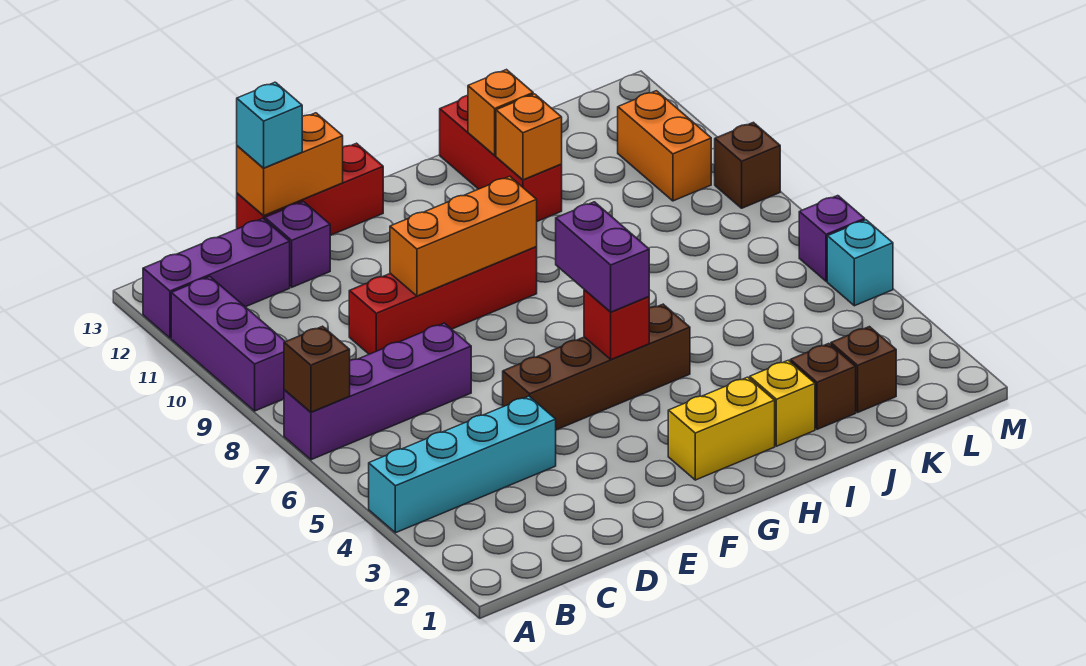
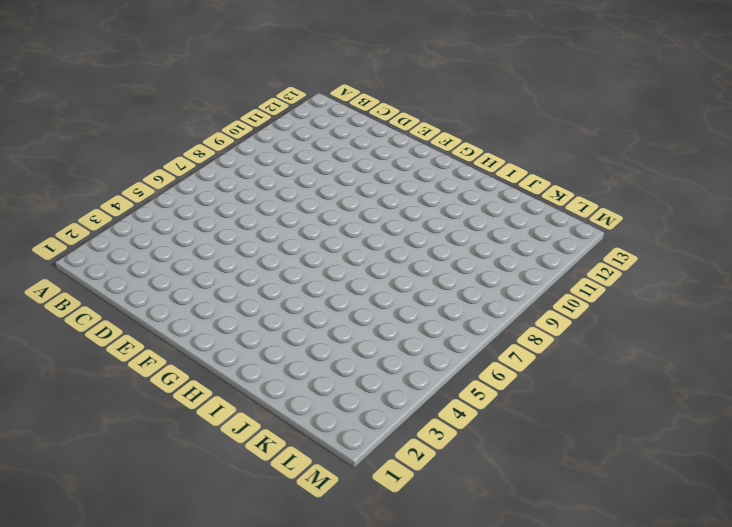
none -> cyan 1x4 brick [369,396,556,533]
none -> purple 1x4 brick [284,323,471,460]
none -> purple 1x3 brick [171,277,285,411]

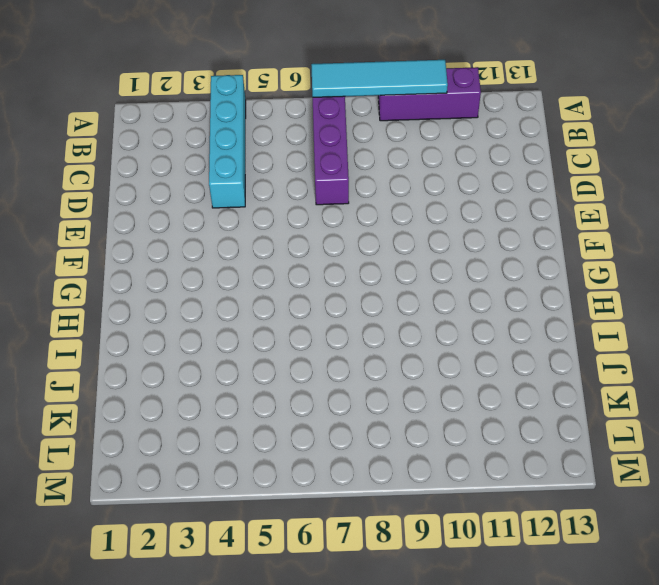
cyan 1x4 tile [311,60,448,97] -> brown 1x1 brick [284,326,350,412]
none -> purple 1x3 brick [143,218,290,338]
none -> red 1x4 brick [349,247,537,354]
none -> purple 1x1 brick [265,202,331,287]

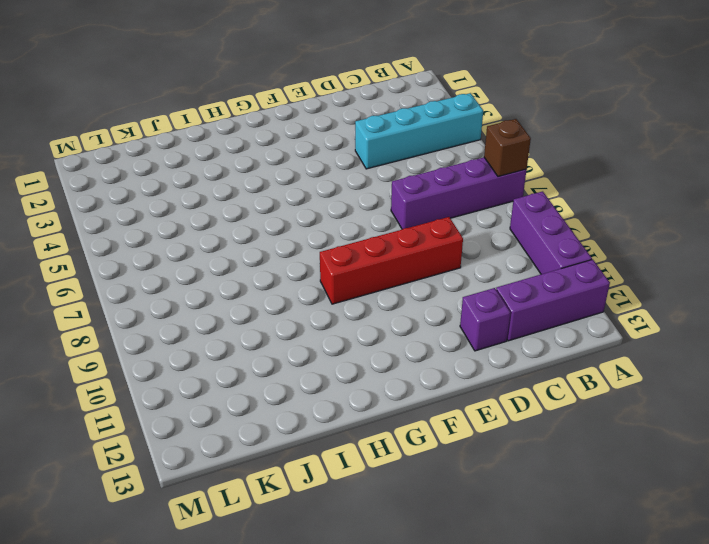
none -> red 1x3 brick [237,143,383,235]
none -> brown 1x4 brick [503,304,690,430]
none -> yellow 1x2 brick [668,377,775,480]

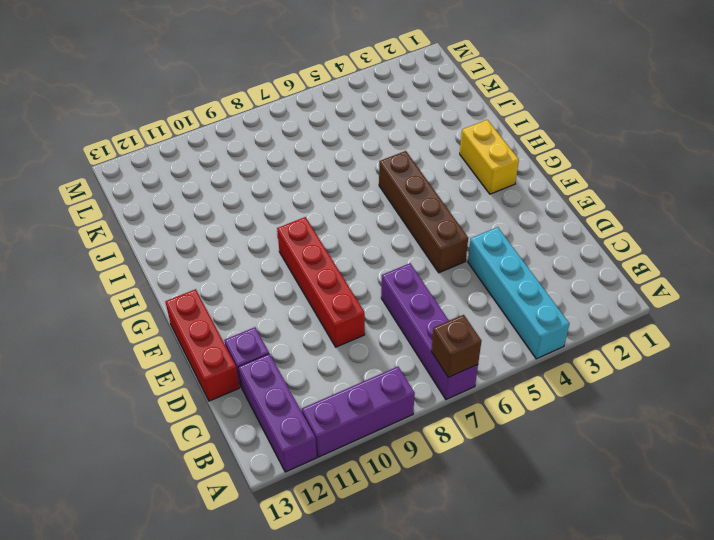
none -> yellow 1x1 brick [750,360,815,446]
none -> red 1x3 brick [440,96,562,221]
none -> brown 1x1 brick [790,344,856,429]

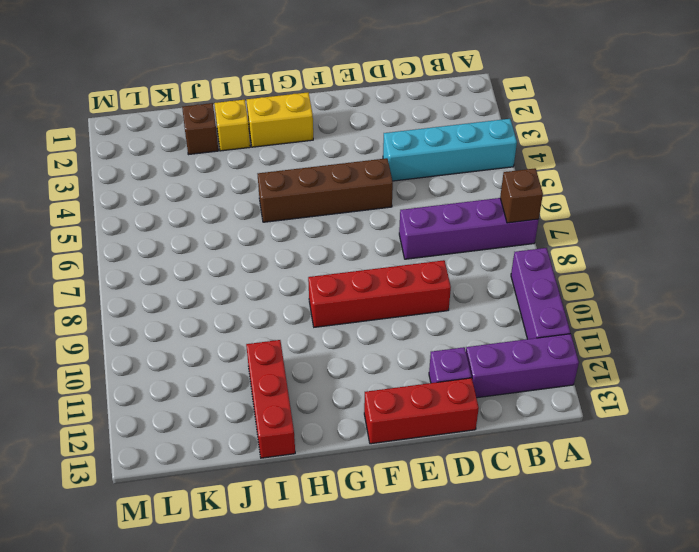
none -> brown 1x1 brick [831,327,896,412]
none -> orange 1x2 brick [618,91,711,201]
none -> cyan 1x1 brick [827,220,893,306]

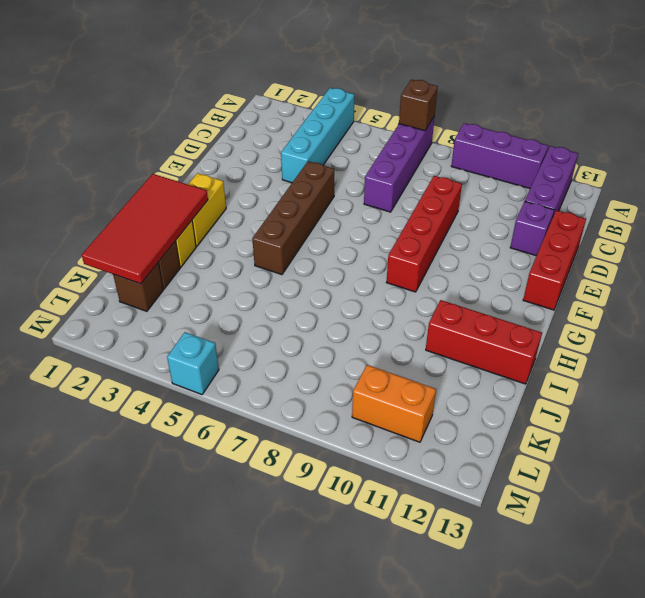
red 2x4 tile [82,174,208,284] -> none
none -> purple 1x1 brick [799,196,865,281]
none -> brown 1x1 brick [715,122,780,208]
none -> orange 1x2 brick [237,113,343,215]

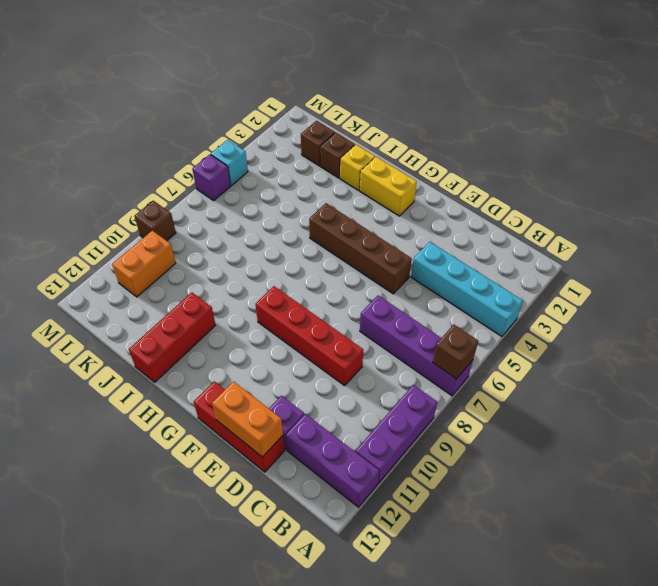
none -> orange 1x3 brick [390,176,537,296]
none -> red 1x1 brick [584,290,649,359]
none -> orange 1x1 brick [496,94,562,180]

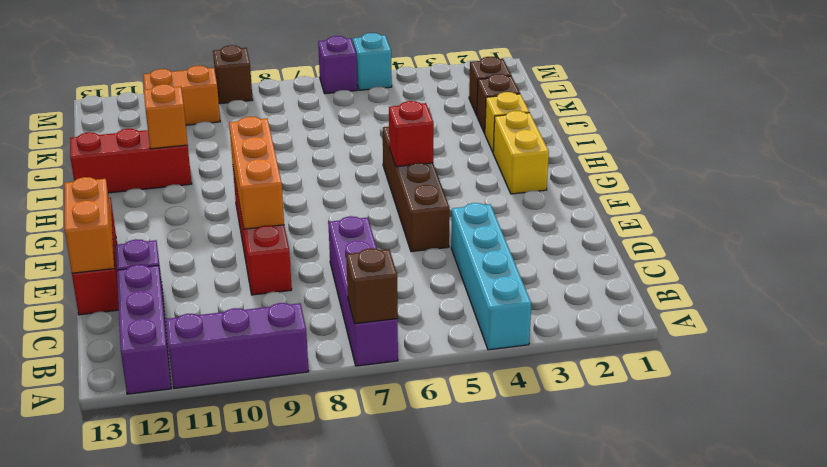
none -> orange 1x1 brick [468,70,533,156]
none -> cyan 1x1 brick [237,82,302,168]
none -> purple 1x2 brick [556,202,649,312]

